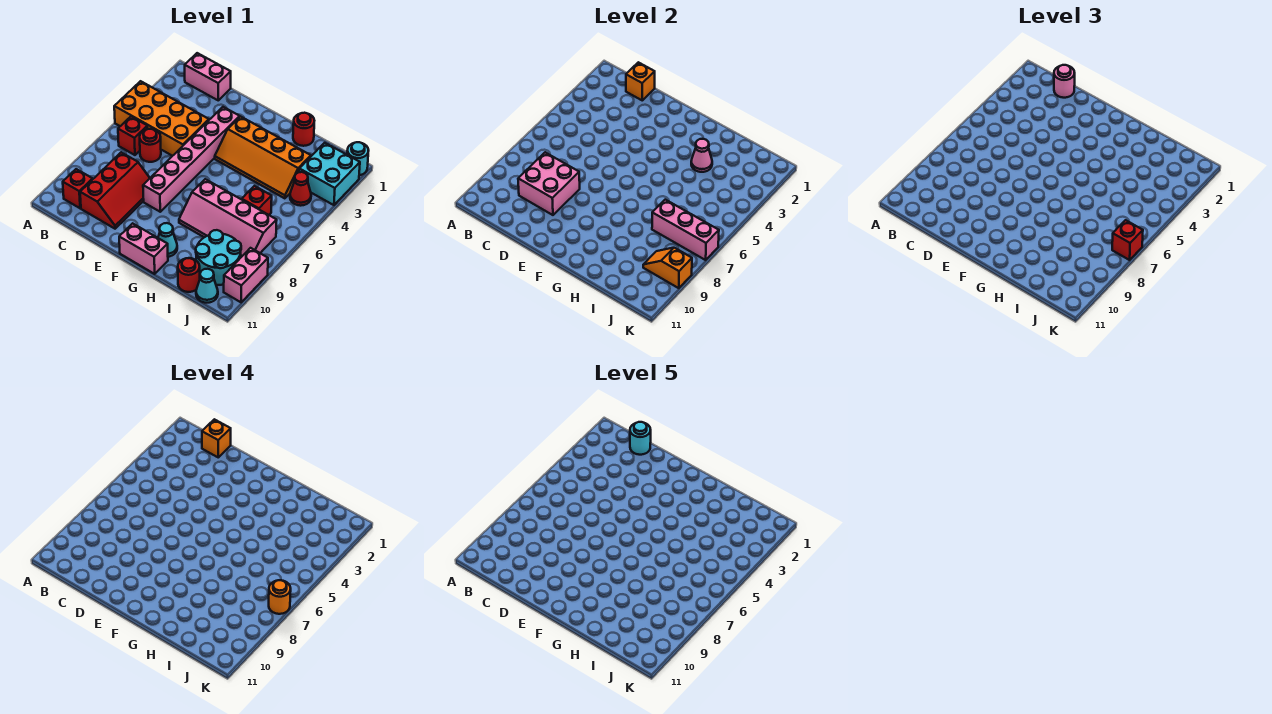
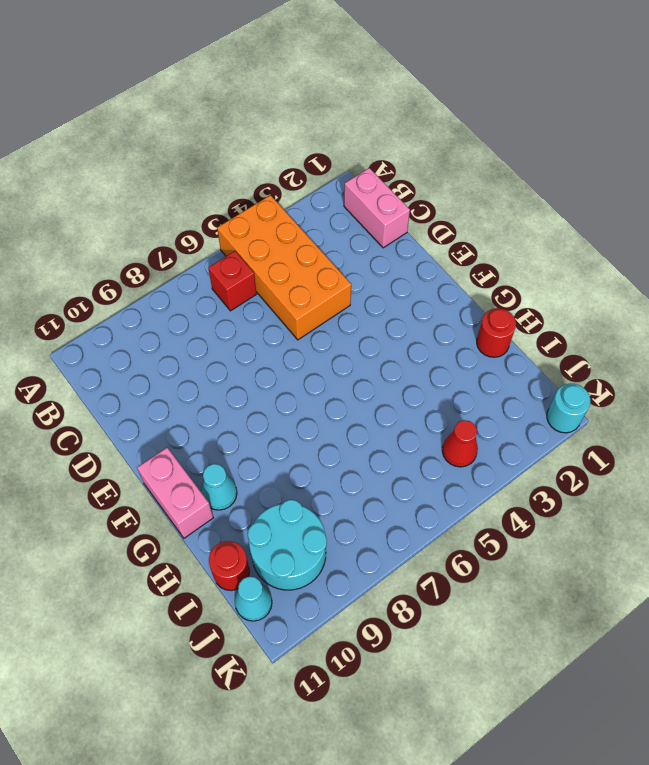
none -> red 1x1 brick [63,169,93,208]
none -> red 1x1 round brick [140,129,161,162]
none -> red 2x3 slope [80,152,150,229]
none -> pink 1x6 brick [143,107,240,212]

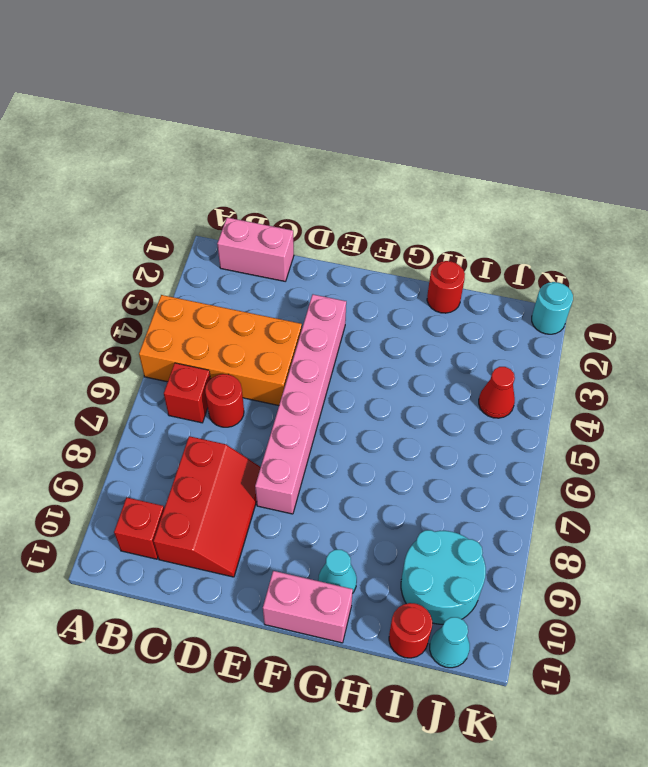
none -> orange 2x4 slope [215,117,311,198]
none -> pink 2x4 slope [179,179,277,257]
none -> red 1x1 brick [242,186,272,215]
none -> cyan 2x2 brick [299,143,360,205]

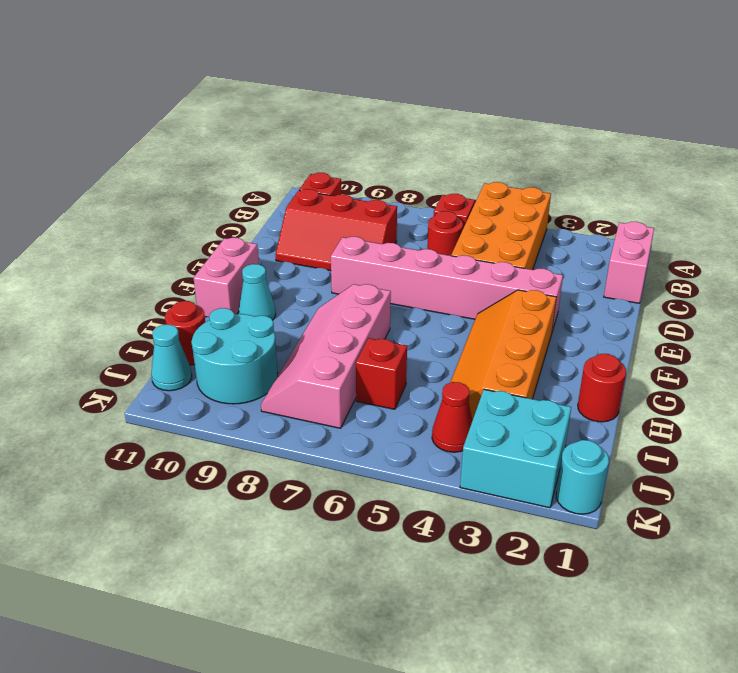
none -> pink 1x2 brick [224,248,268,302]
none -> orange 1x1 brick [626,62,655,100]
none -> pink 2x2 brick [518,152,580,215]
none -> pink 1x1 cone [691,139,712,172]

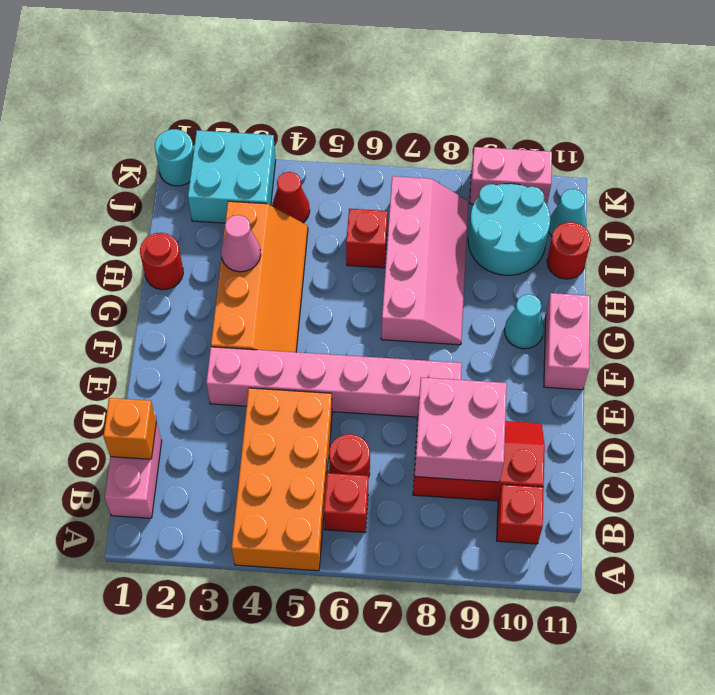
none -> pink 1x3 brick [652,200,719,260]
none -> orange 1x2 slope [643,248,692,288]
none -> pink 1x1 round brick [1054,65,1075,98]
none -> red 1x1 brick [1112,220,1143,260]

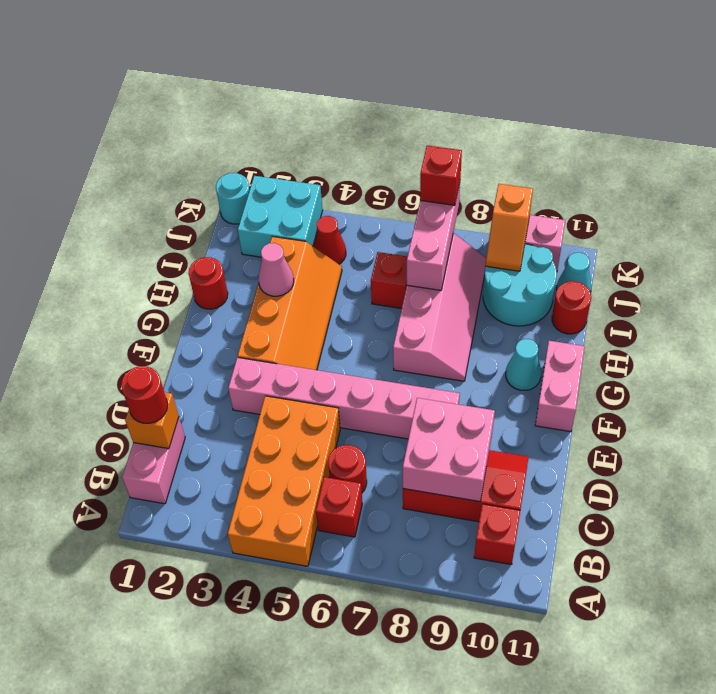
red 1x1 round brick [121,366,168,423] -> pink 1x1 round brick [1054,65,1075,98]
none -> orange 1x1 brick [202,419,231,457]
none -> orange 1x1 round brick [269,580,291,614]
none -> cyan 1x1 round brick [630,422,651,455]

